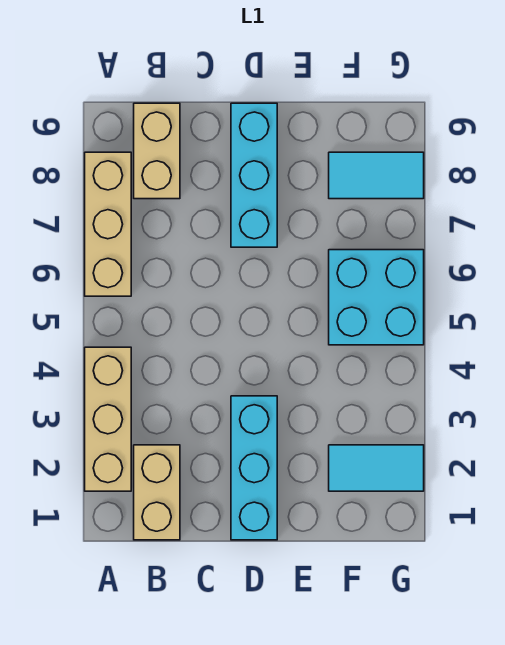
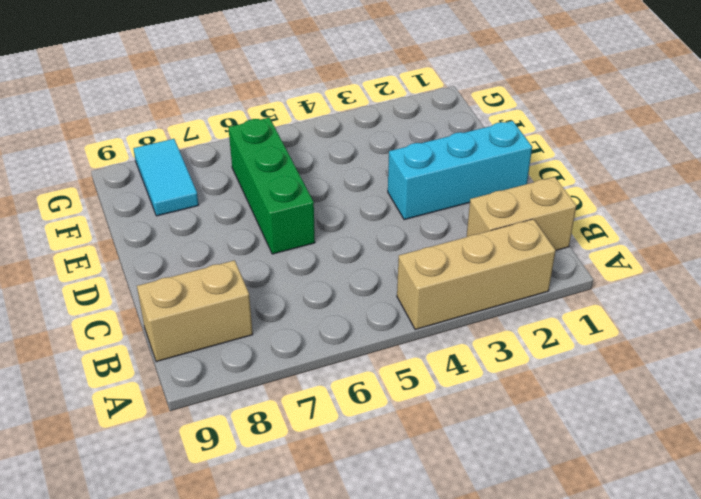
green 1x3 brick [228,118,315,254] -> cyan 2x2 brick [329,250,424,345]
none -> tan 1x3 brick [85,152,131,296]
none -> cyan 1x3 brick [231,103,277,247]

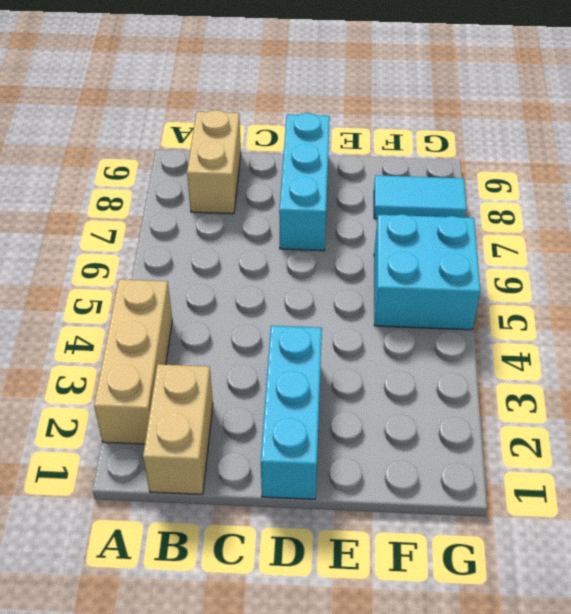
none -> tan 1x3 brick [85,152,131,296]
none -> cyan 1x2 tile [329,445,424,491]

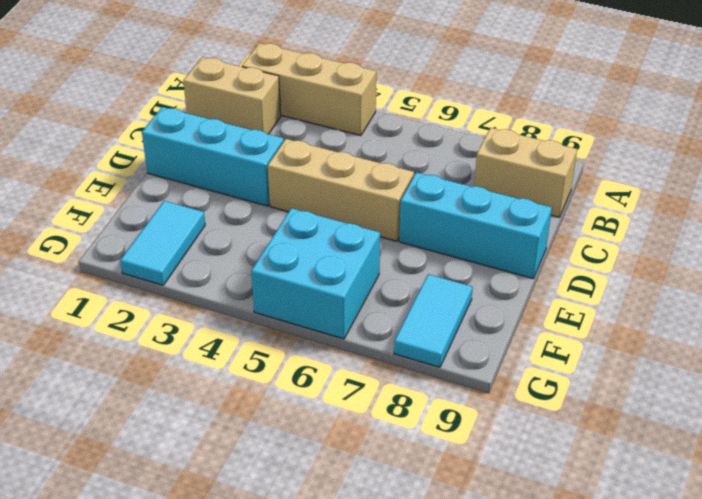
tan 1x3 brick [268,139,414,241] -> tan 1x3 brick moved to [85,152,131,296]

